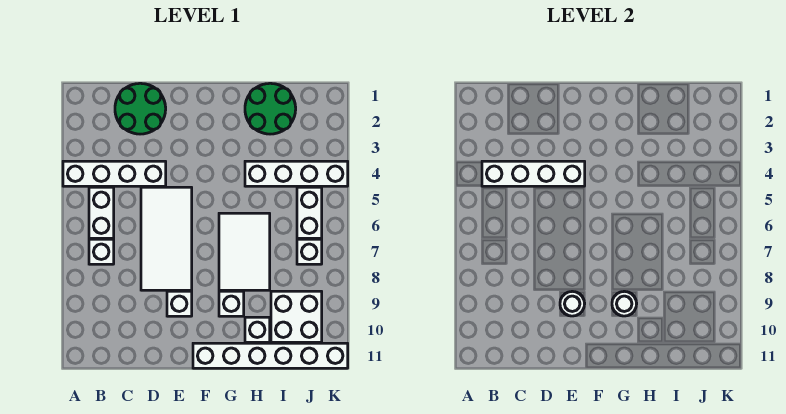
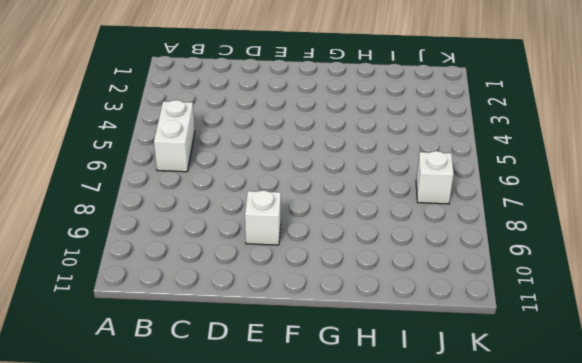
none -> white 1x4 brick [63,161,166,186]
none -> white 1x1 brick [89,239,114,264]
none -> green 2x2 round brick [115,83,166,134]

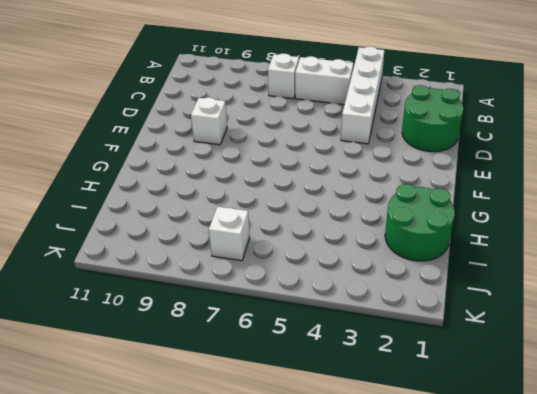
none -> white 2x4 tile [141,187,192,290]
none -> white 1x6 brick [193,343,348,368]
none -> white 2x3 tile [219,213,270,290]

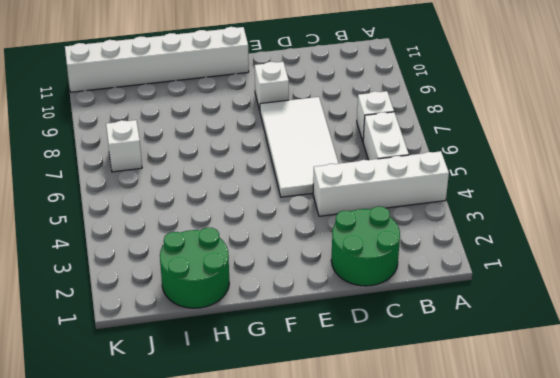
none -> white 2x3 tile [219,213,270,290]
none -> white 1x1 brick [219,291,244,316]
none -> white 1x4 brick [245,161,348,186]

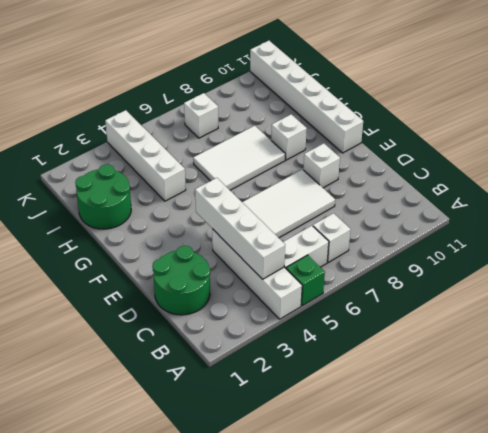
green 1x1 brick [286,255,325,306] -> none
none -> white 1x1 brick [245,317,270,342]
none -> white 2x2 brick [271,291,322,342]
none -> white 1x2 brick [297,187,322,238]

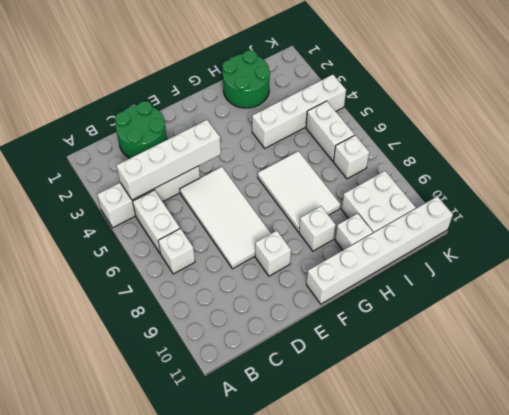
none -> white 1x1 round brick [560,291,585,316]
none -> white 1x1 round brick [612,291,637,316]

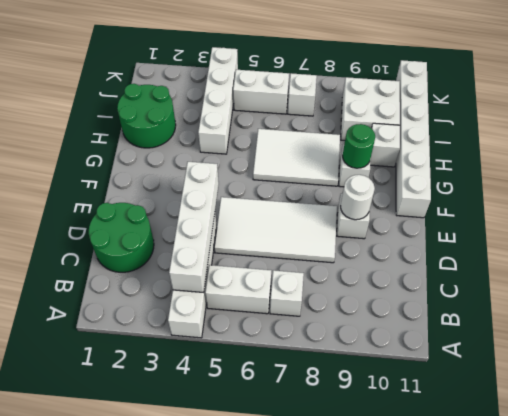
green 1x1 round brick [342,124,375,168] -> white 1x1 round brick [612,291,637,316]

